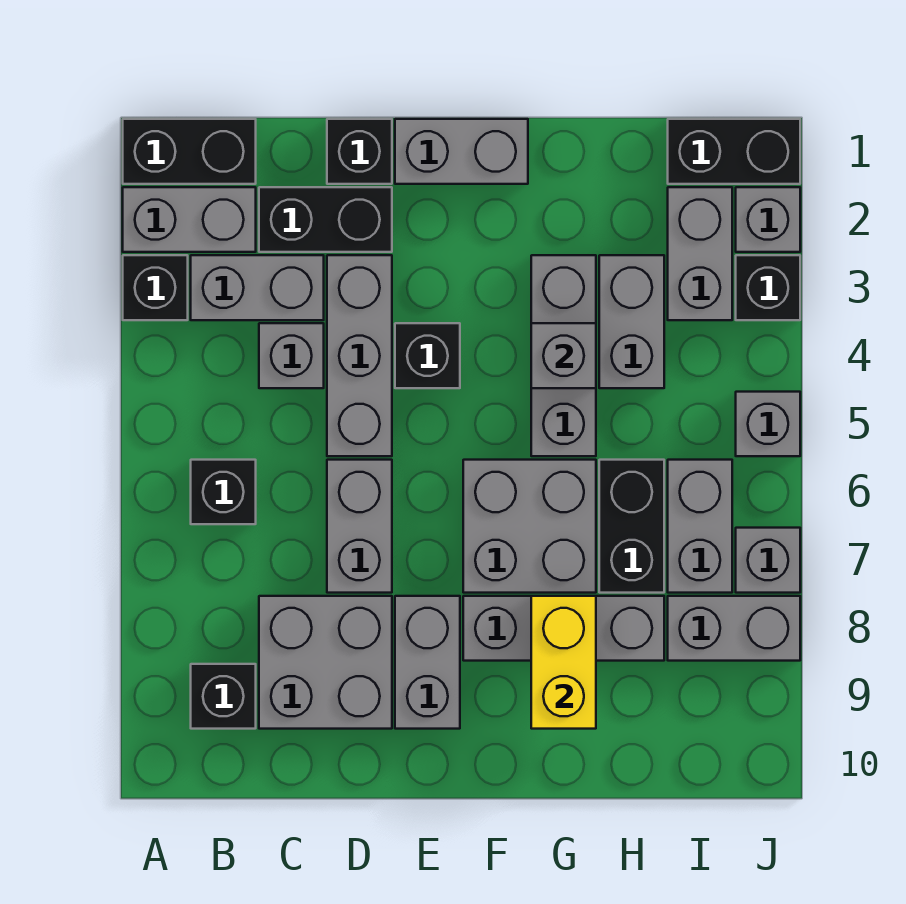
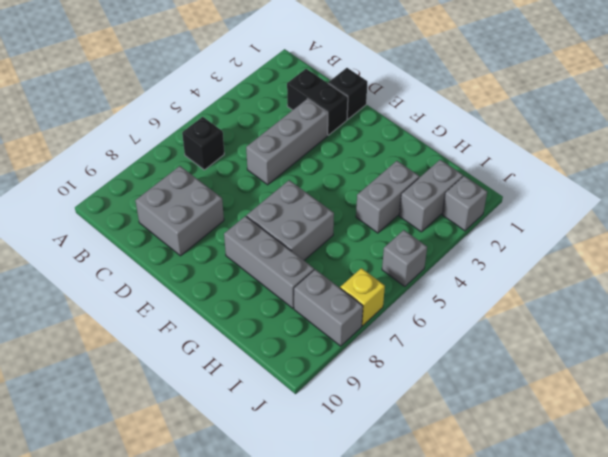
yellow 1x1 brick [340,268,385,326] -> grey 1x1 brick [736,528,800,593]
none -> black 1x2 brick [123,119,256,184]
none -> grey 1x2 brick [123,187,256,252]
none -> black 1x1 brick [123,255,188,320]
none -> grey 1x2 brick [191,255,324,320]

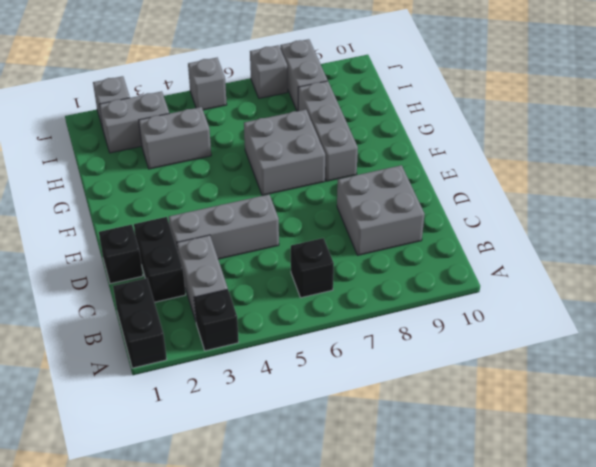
none -> grey 1x2 brick [123,187,256,252]
none -> black 1x1 brick [191,664,256,729]
none -> grey 1x1 brick [259,323,324,388]
none -> grey 1x2 brick [327,460,392,593]

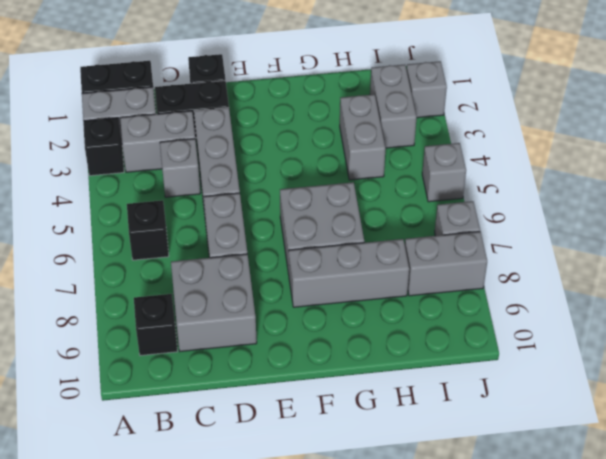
none -> grey 1x2 brick [395,119,528,184]
none -> black 1x1 brick [395,323,460,388]
none -> grey 1x2 brick [395,596,460,729]
none -> grey 1x3 brick [531,255,596,456]

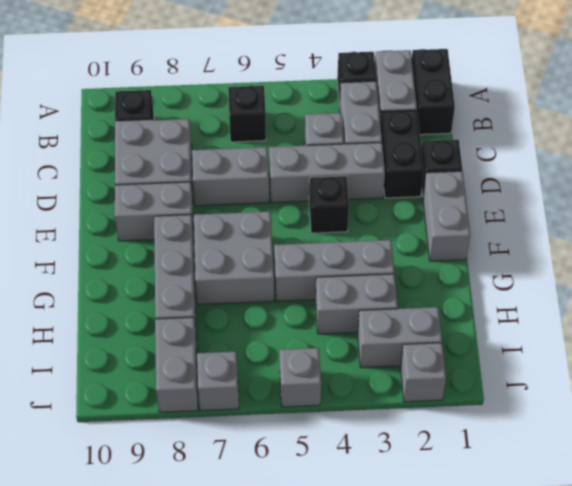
none -> black 1x2 brick [599,460,664,593]
none -> black 1x2 brick [668,119,800,184]
none -> grey 1x2 brick [668,460,732,593]
none -> black 1x1 brick [736,255,800,320]

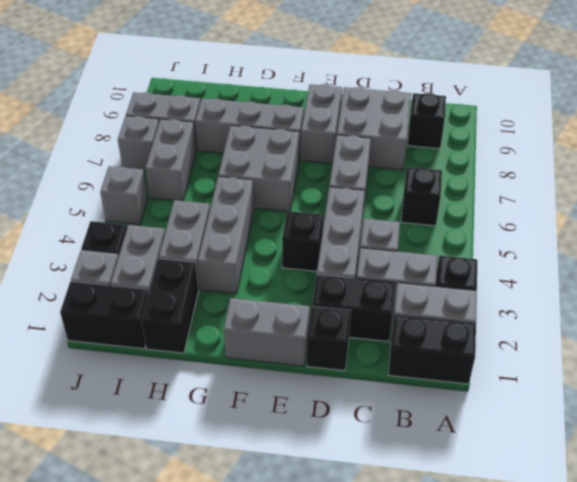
black 1x2 brick [141,258,199,353] -> black 1x2 brick moved to [599,460,664,593]
none -> grey 1x1 brick [531,323,596,388]
none -> yellow 1x2 brick [531,596,596,729]

